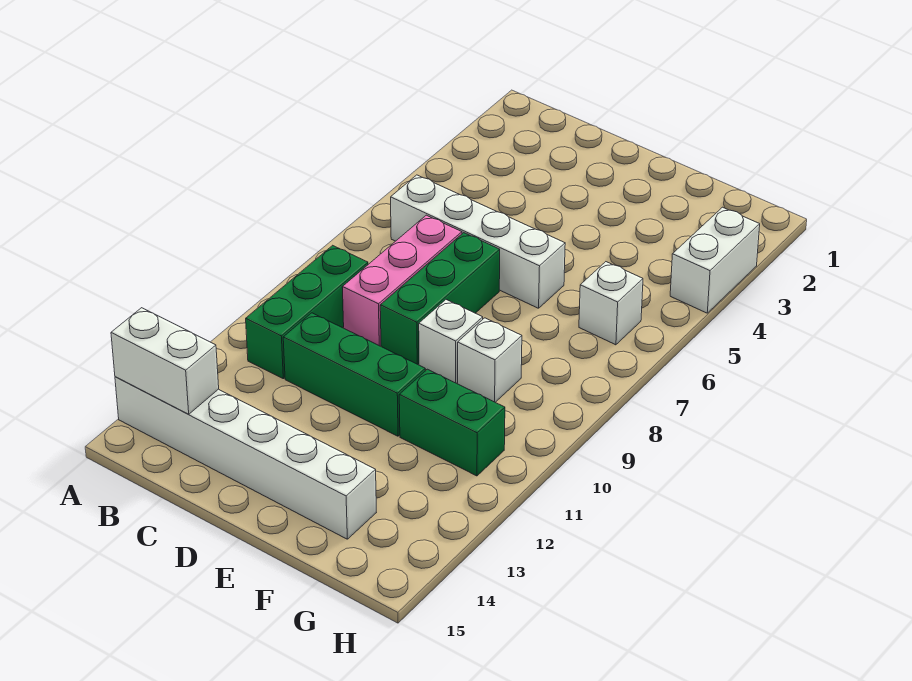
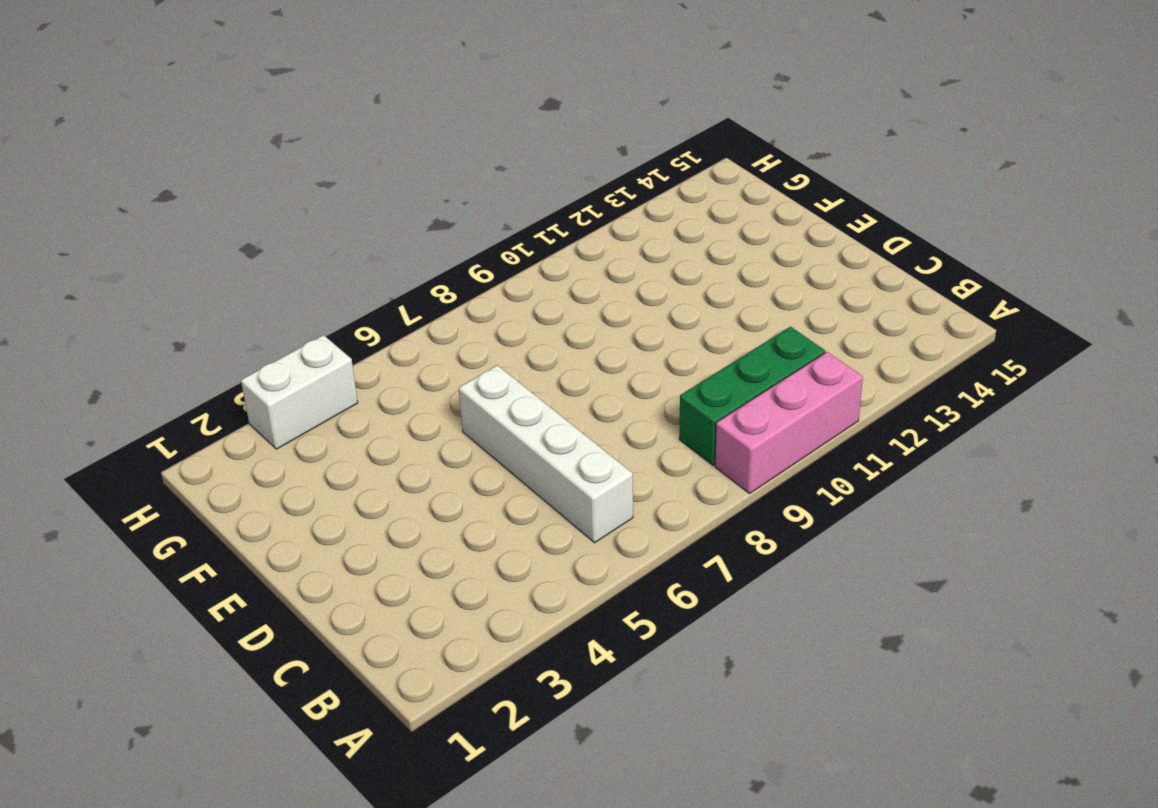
pink 1x3 brick [715,352,863,493] -> pink 1x3 brick moved to [342,215,462,346]
none -> white 1x6 brick [115,377,376,539]
none -> green 1x3 brick [283,313,425,436]
none -> green 1x3 brick [380,233,500,364]

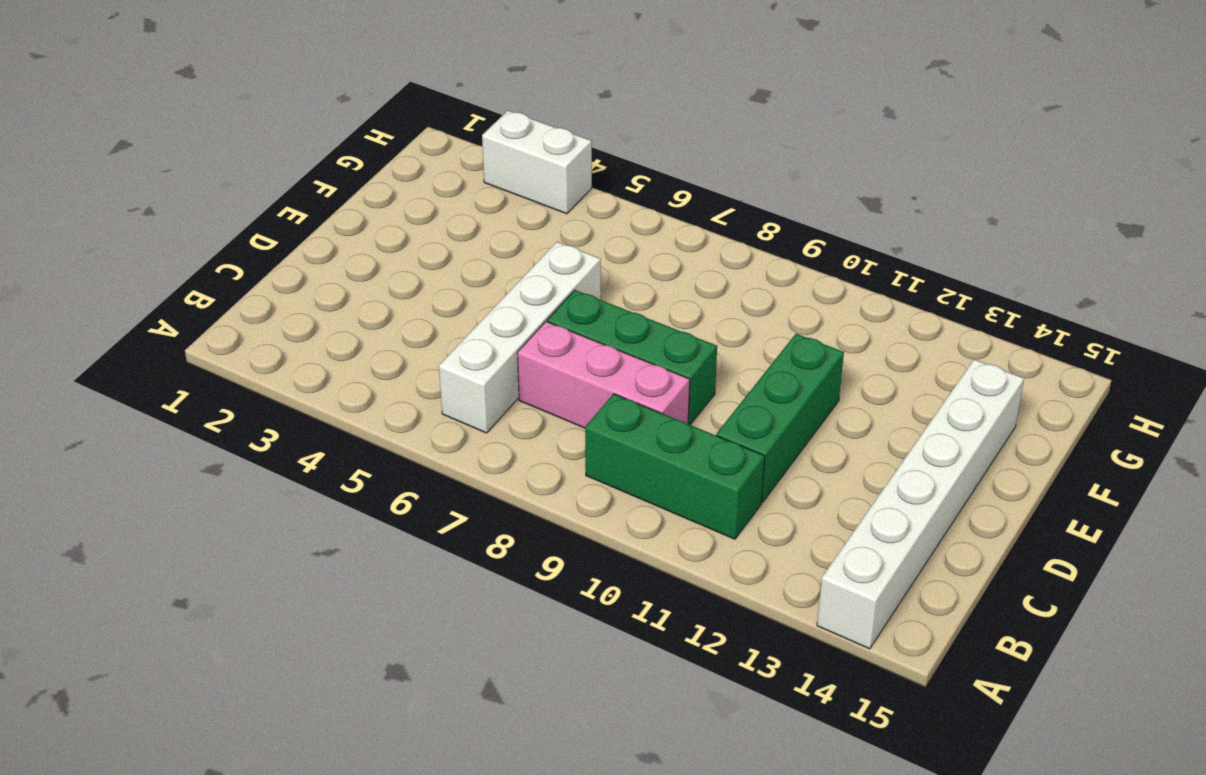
none -> white 1x1 brick [419,300,483,383]
none -> white 1x1 brick [458,318,522,402]
none -> green 1x2 brick [399,369,505,476]

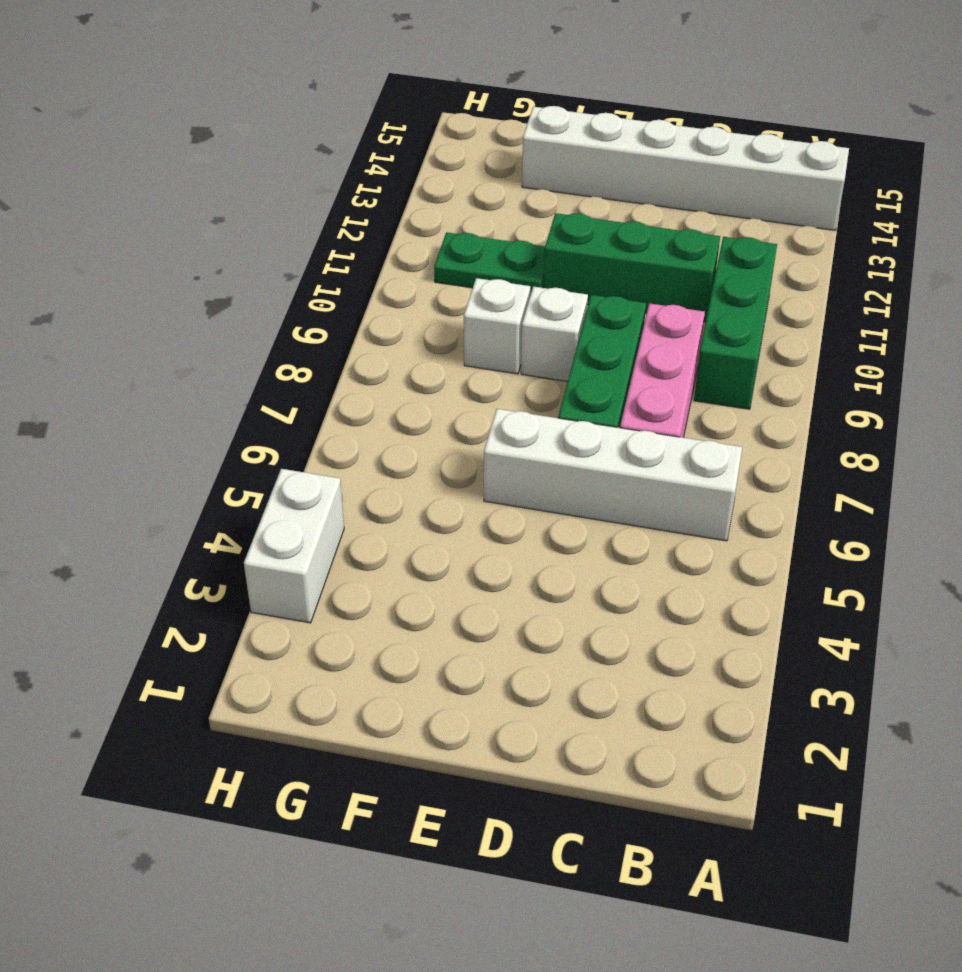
green 1x2 plate [434,232,545,295] -> green 1x2 brick [399,369,505,476]
none -> white 1x1 brick [579,262,643,345]
none -> white 1x2 brick [111,308,219,414]

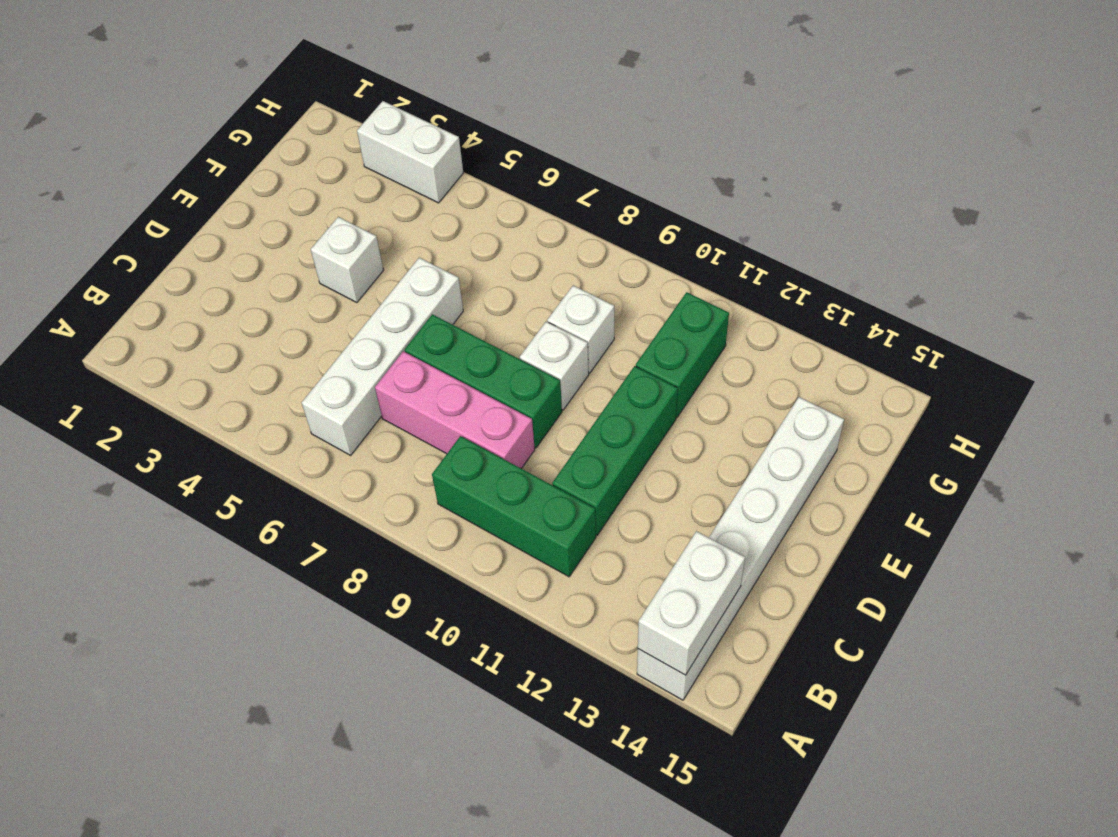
white 1x1 brick [311,217,383,303] -> white 1x1 brick moved to [579,262,643,345]

